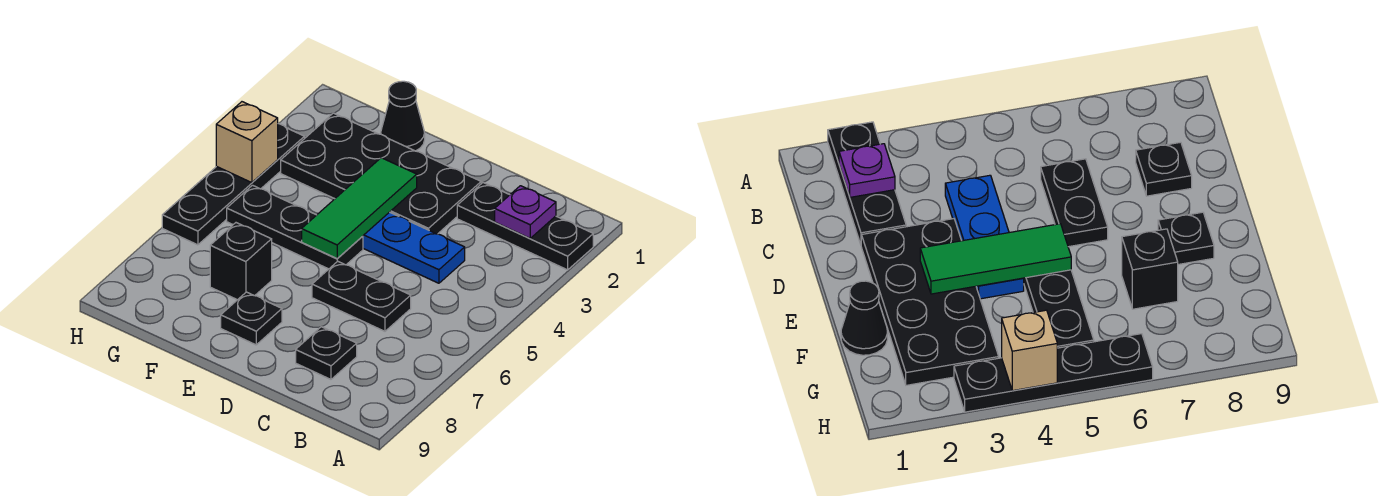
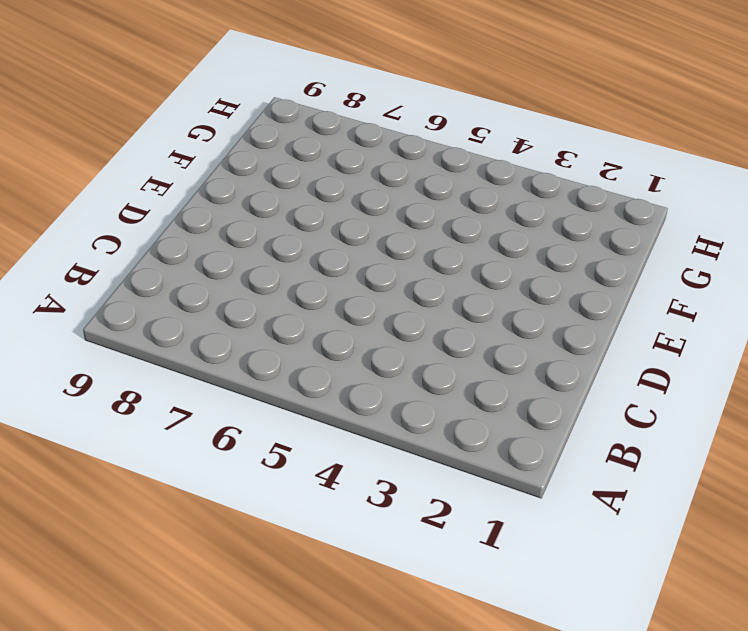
none -> black 1x3 plate [457,182,593,270]
none -> blue 1x3 plate [363,212,465,283]
none -> black 1x2 plate [312,261,411,331]

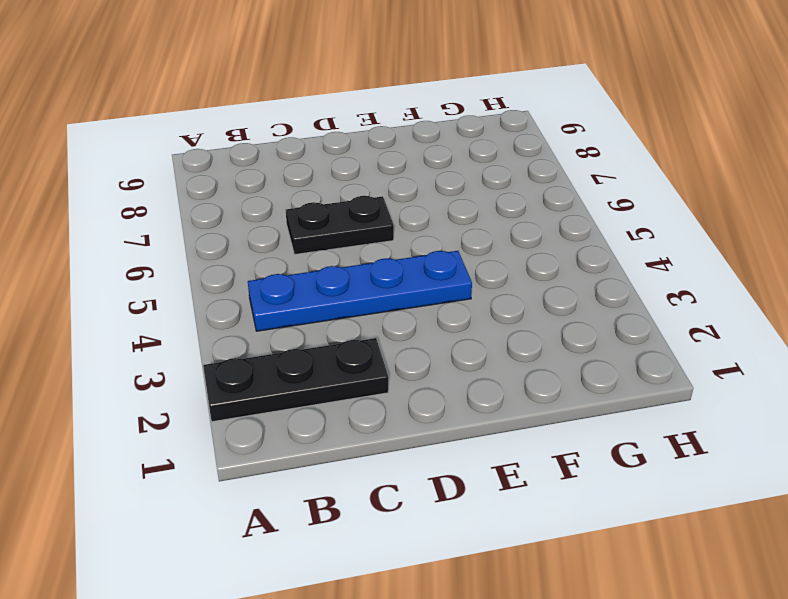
blue 1x4 plate [248,251,472,331] -> blue 1x3 plate [363,212,465,283]
none -> black 1x1 plate [296,327,357,379]
none -> black 2x4 plate [281,113,481,234]
none -> black 1x3 plate [227,185,363,269]

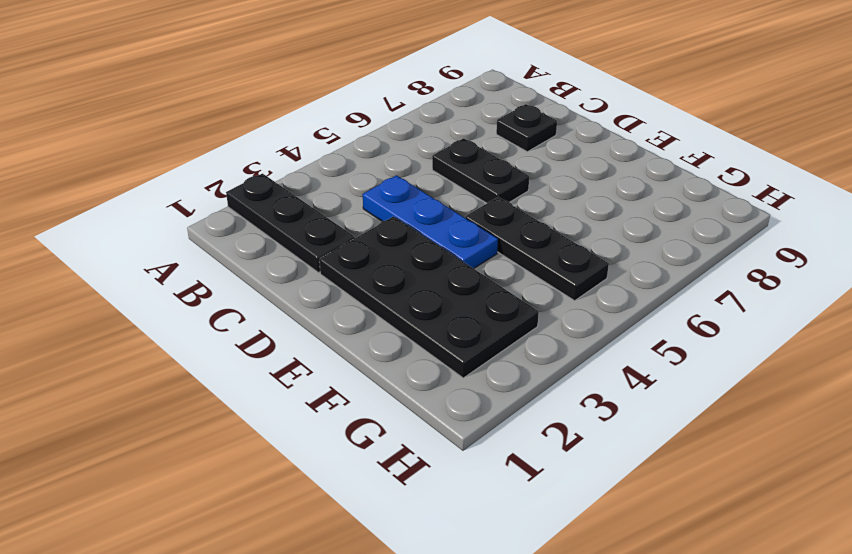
none -> black 1x1 plate [221,292,282,345]
none -> black 1x1 cone [381,81,425,151]
none -> black 1x1 brick [210,223,272,300]

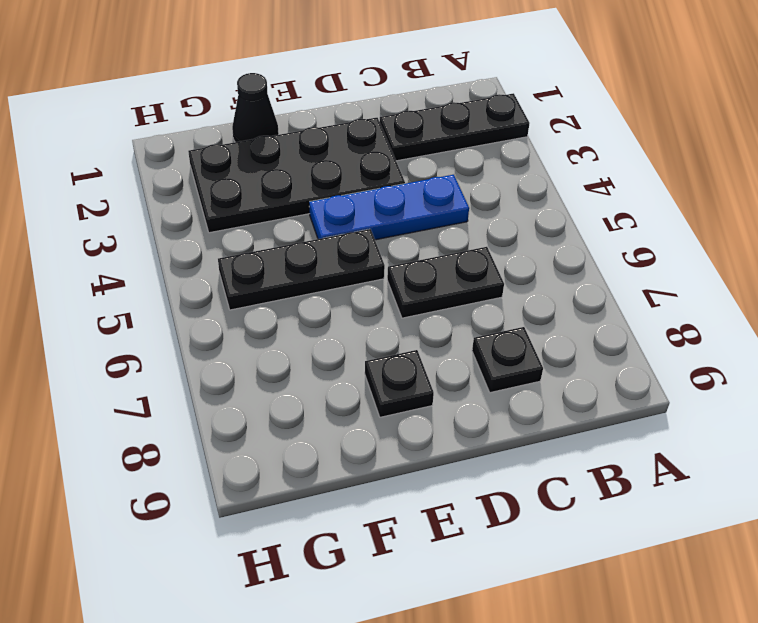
none -> black 1x1 brick [210,223,272,300]
none -> black 1x4 plate [162,124,304,245]
none -> purple 1x1 plate [495,186,556,238]

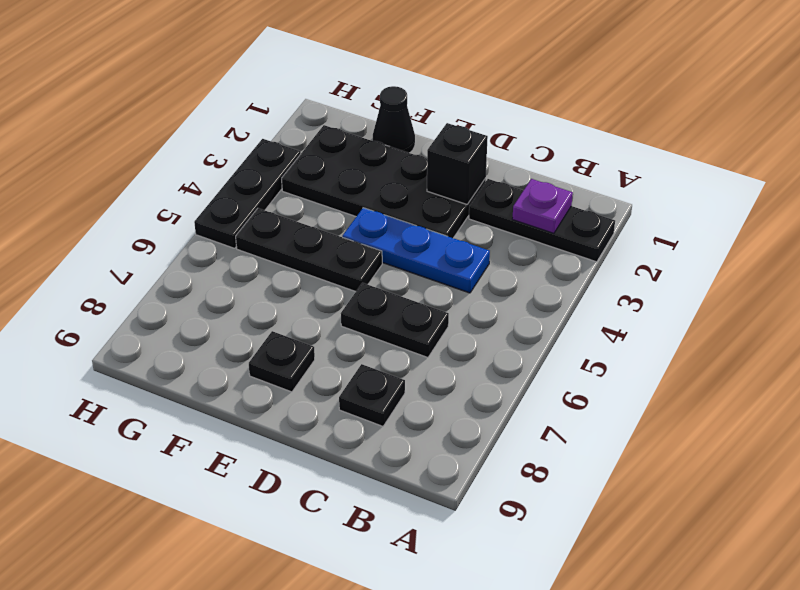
black 1x1 brick [427,123,488,204] -> black 1x1 brick moved to [210,223,272,300]
black 1x3 plate [194,139,301,248] -> black 1x4 plate [162,124,304,245]
none -> green 1x3 tile [302,158,417,259]
none -> tan 1x1 brick [216,102,278,183]

